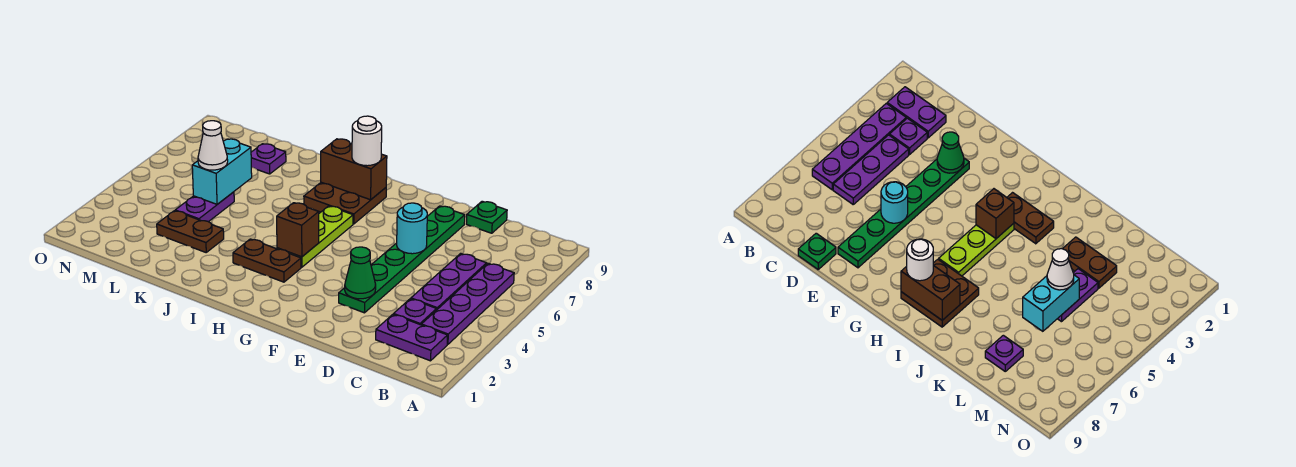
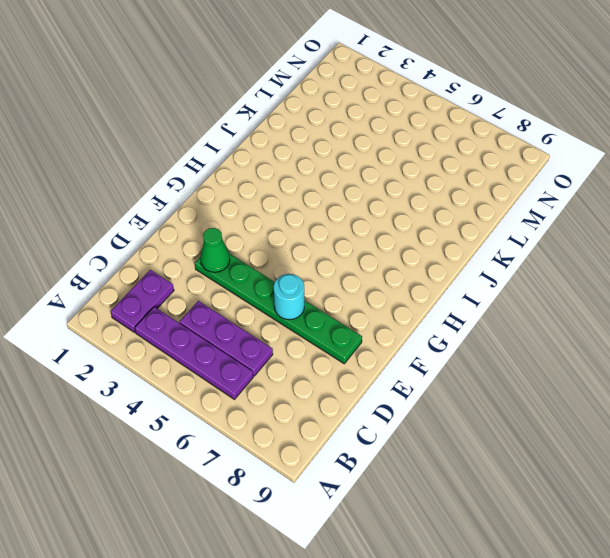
none -> purple 1x1 plate [394,299,437,325]
none -> green 1x1 plate [466,201,507,233]
none -> brown 1x2 plate [233,239,301,282]

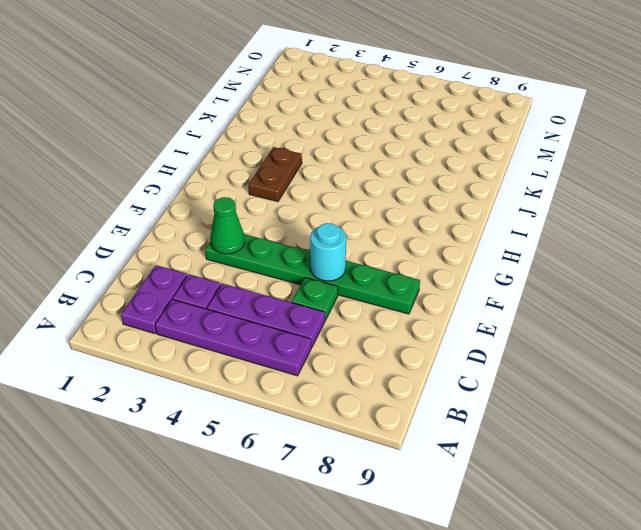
green 1x1 plate [292,278,338,320] -> green 1x1 plate moved to [466,201,507,233]
none -> lime 1x3 plate [277,206,353,267]
none -> brown 2x2 plate [304,182,386,224]
none -> brown 1x2 plate [157,211,224,252]

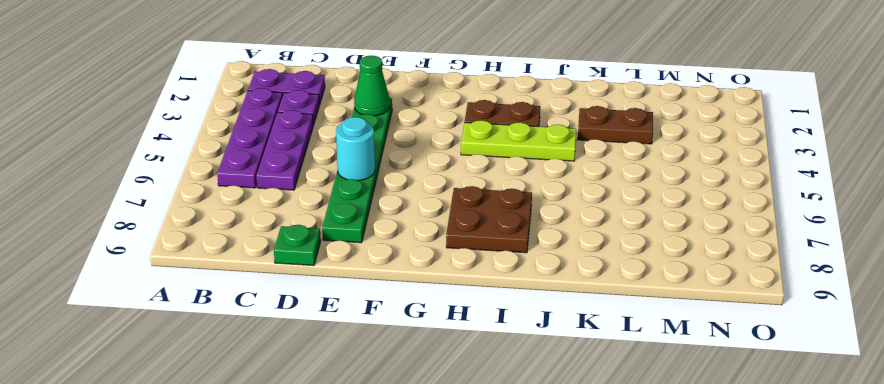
lime 1x3 plate [461,120,576,161] -> lime 1x3 plate turned to [277,206,353,267]
none -> purple 1x2 plate [175,192,234,222]
none -> purple 1x1 plate [251,144,286,174]
none -> brown 1x1 brick [277,203,319,257]

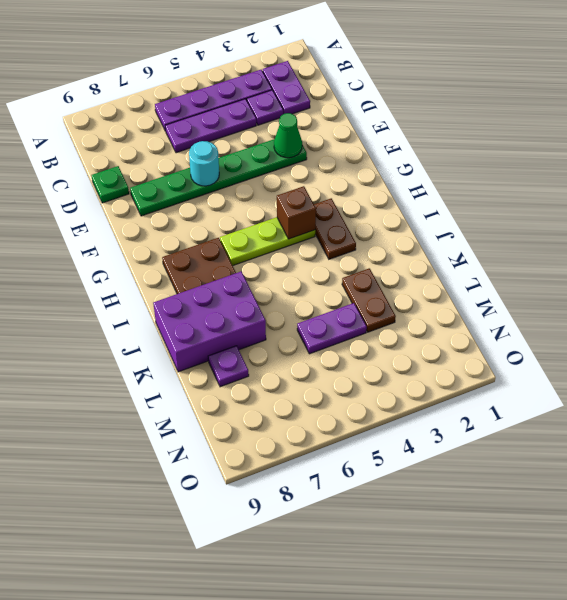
purple 2x3 brick [153,272,266,372] -> none
none -> brown 1x2 brick [321,139,387,200]
none -> cyan 1x2 brick [192,139,252,204]
none -> white 1x1 round brick [352,116,382,166]

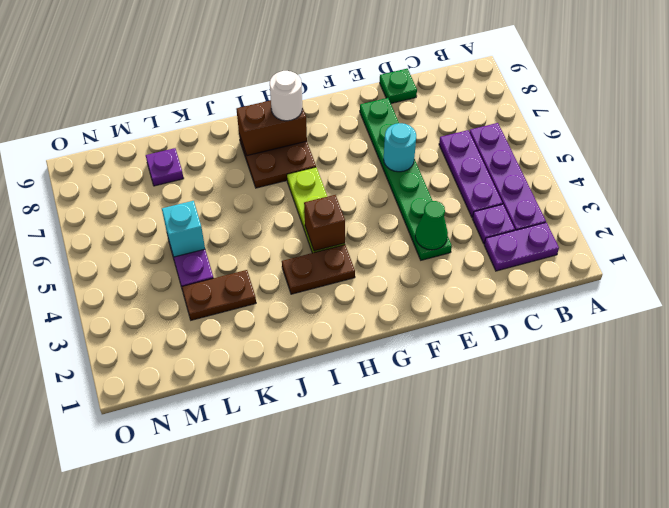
cyan 1x1 brick [162,201,205,257] -> cyan 1x2 brick [192,139,252,204]
none -> white 1x1 cone [198,121,228,170]

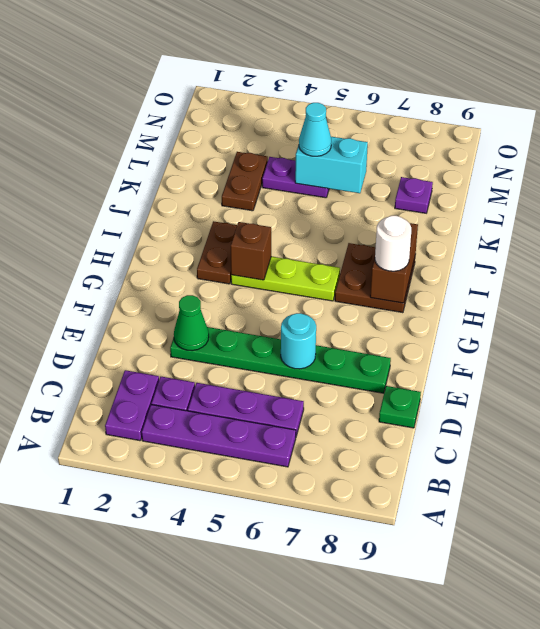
cyan 1x1 cone [299,103,331,156] -> white 1x1 cone [198,121,228,170]

